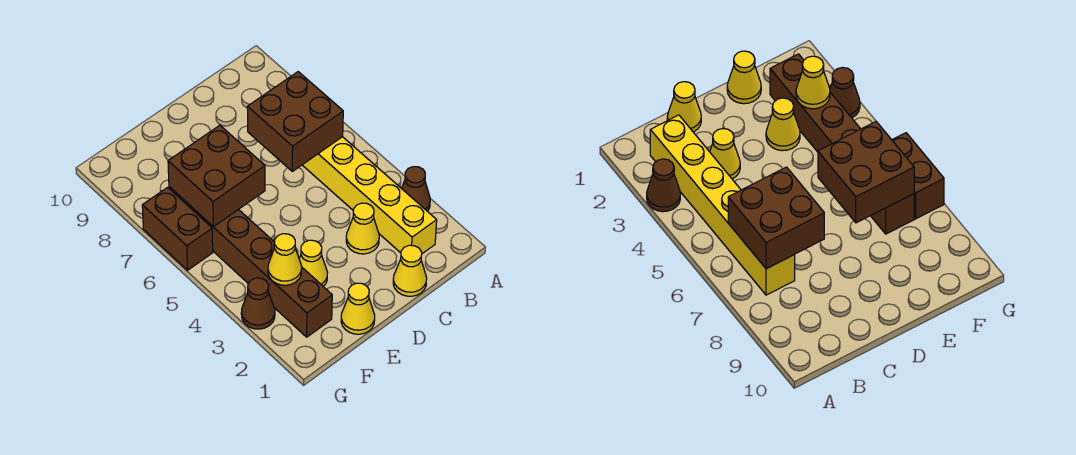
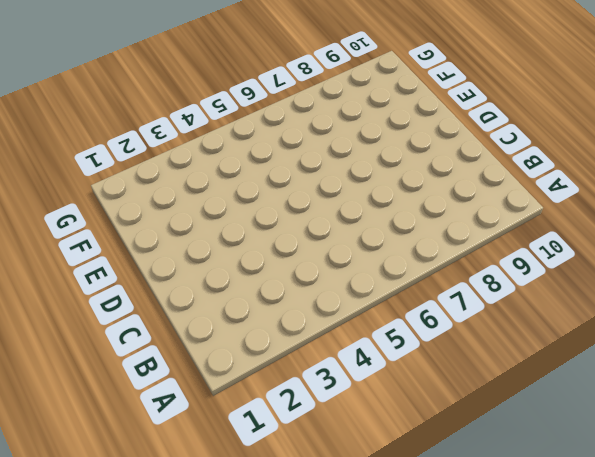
none -> brown 1x1 cone [401,167,430,211]
none -> yellow 1x6 brick [303,137,437,254]
none -> yellow 1x1 cone [393,245,427,296]

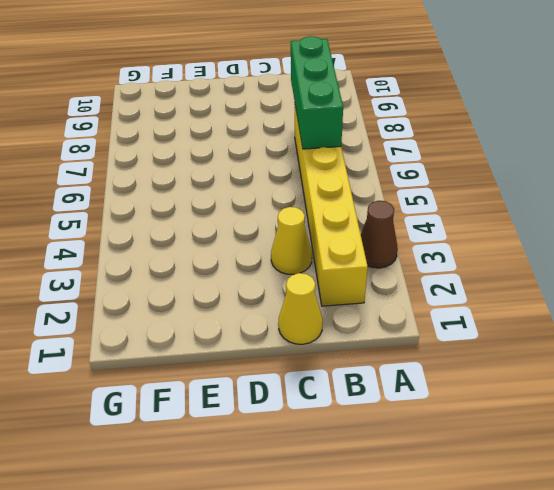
green 1x3 brick [291,36,343,149] -> brown 2x2 brick [247,72,343,171]
none -> yellow 1x1 cone [341,283,375,334]
none -> yellow 1x1 cone [299,240,328,286]
none -> brown 1x6 brick [169,187,332,337]

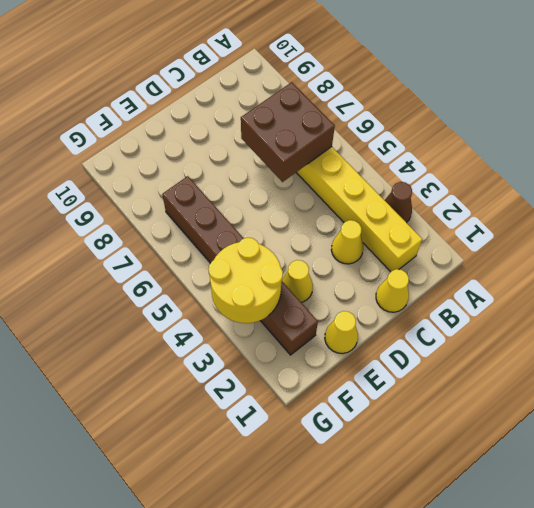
yellow 2x2 round brick [209,238,283,323] -> yellow 1x1 cone [268,234,302,285]
none -> brown 1x1 cone [241,278,275,329]
none -> brown 1x2 brick [142,187,213,270]
none -> brown 2x2 brick [168,125,265,227]

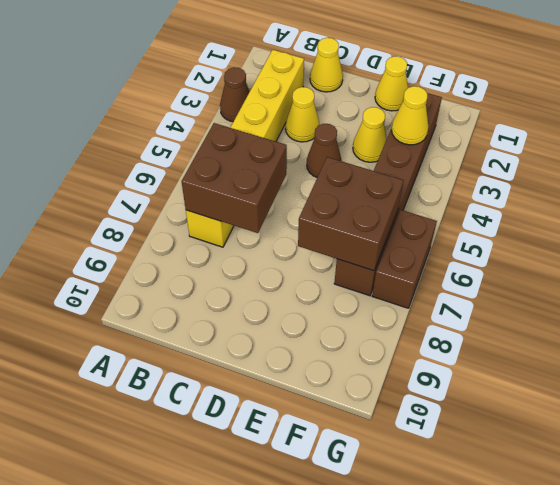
brown 1x1 cone [307,124,341,177] -> brown 1x1 cone moved to [241,278,275,329]

